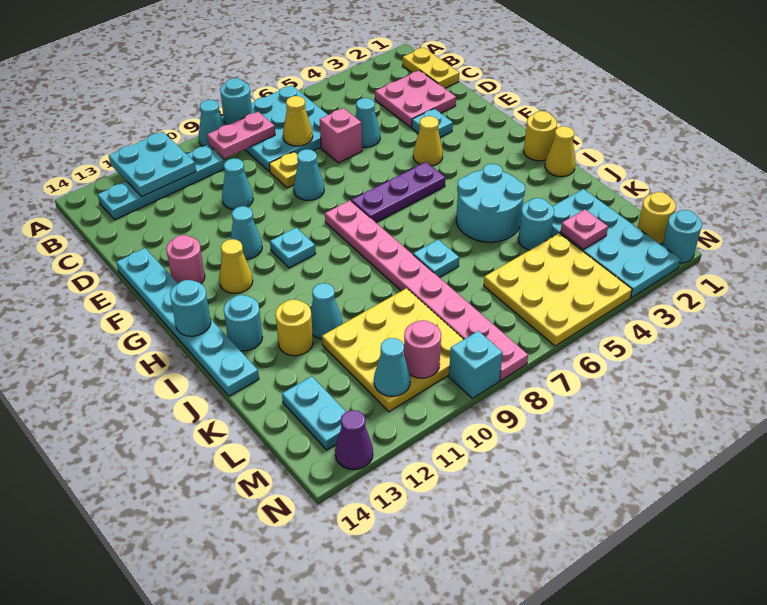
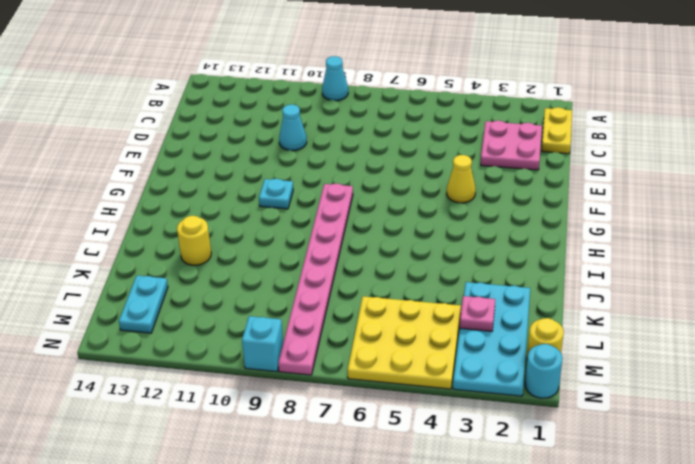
none -> cyan 3x3 plate [221,85,328,172]
none -> cyan 1x4 plate [98,145,224,220]
none -> cyan 1x1 cone [355,98,380,147]
none -> pink 1x1 brick [320,108,362,163]

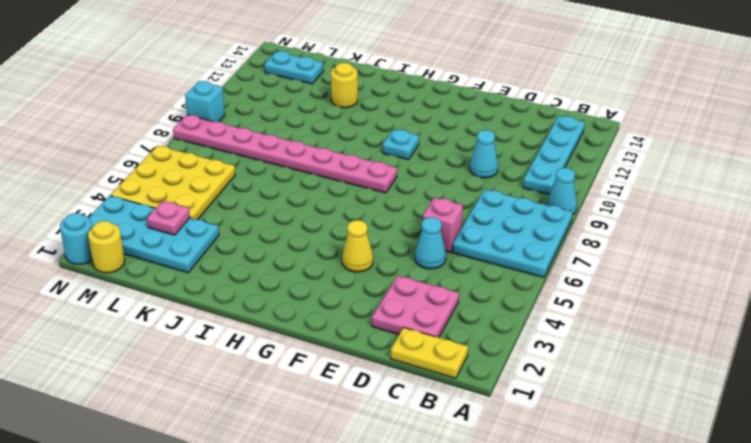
none -> yellow 1x1 plate [269,152,298,188]
none -> cyan 1x1 plate [412,108,453,137]
none -> cyan 1x1 cone [294,149,324,200]
none -> cyan 1x6 plate [116,248,259,396]

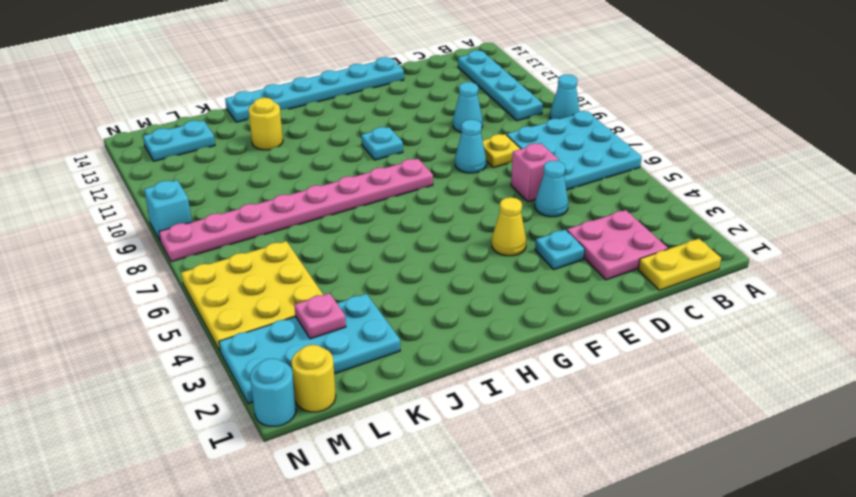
none -> cyan 1x1 cone [230,206,262,259]
none -> pink 1x1 round brick [166,235,205,283]
none -> purple 1x3 plate [351,162,445,222]
none -> yellow 1x1 cone [219,239,253,293]

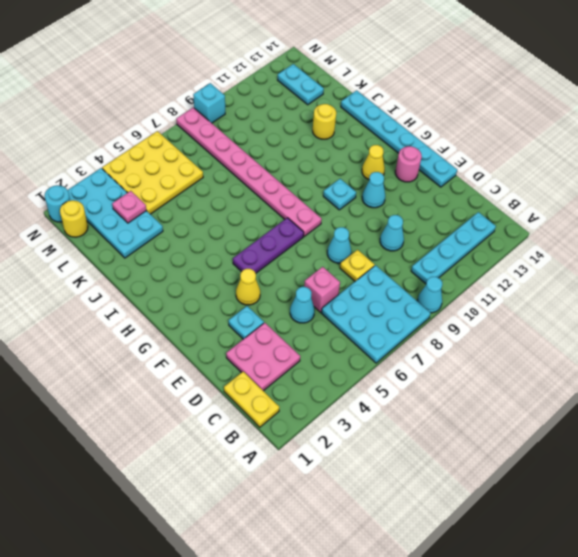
none -> yellow 1x1 round brick [524,111,557,161]
none -> yellow 1x1 cone [545,126,575,177]
none -> cyan 2x2 round brick [456,164,525,242]
none -> cyan 1x1 round brick [224,295,262,351]

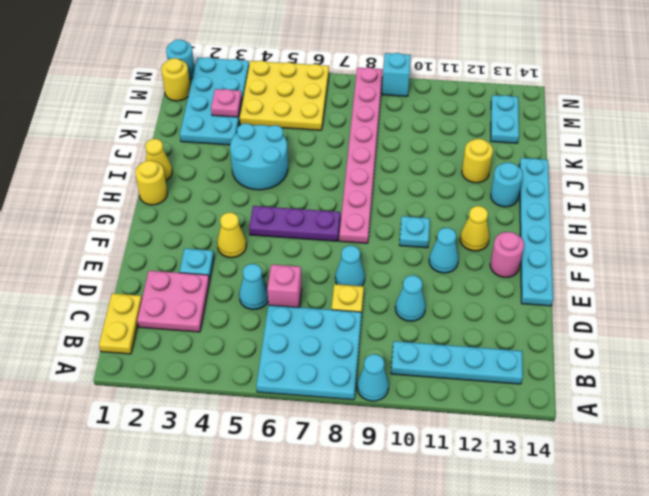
none -> cyan 1x1 plate [413,240,459,277]
none -> cyan 1x1 cone [311,283,342,339]
none -> cyan 1x1 round brick [518,198,554,250]
none -> yellow 3x3 plate [322,288,464,412]

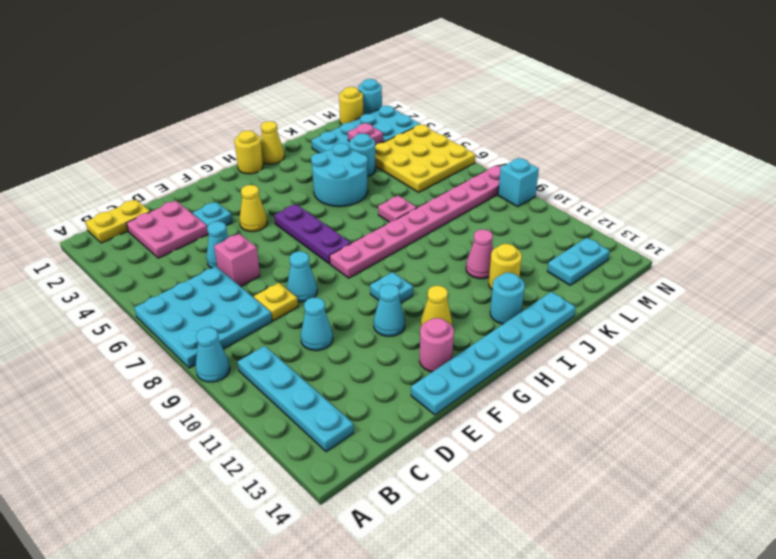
pink 1x1 plate [378,196,417,222] -> cyan 1x1 plate [413,240,459,277]
pink 1x1 cone [466,229,493,279] -> cyan 1x1 cone [311,283,342,339]
none -> yellow 3x3 plate [322,288,464,412]
none -> purple 1x1 cone [335,410,373,470]
none -> cyan 1x1 round brick [220,78,252,125]
none -> cyan 2x2 plate [109,132,196,197]

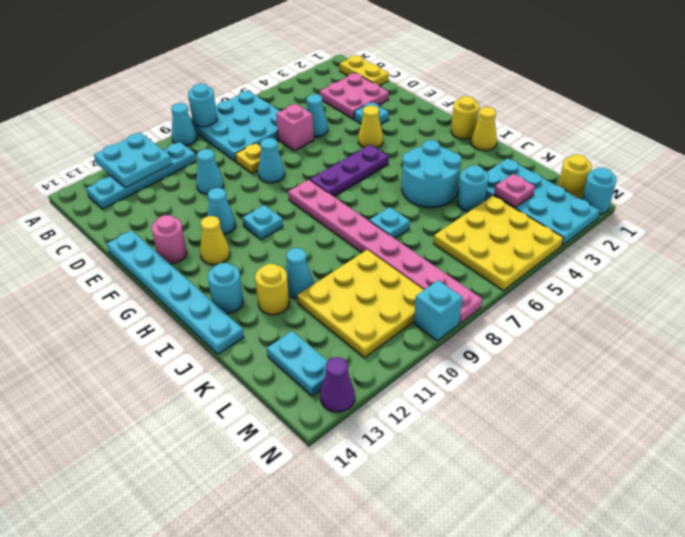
none -> pink 1x2 plate [207,112,275,158]
none -> yellow 1x1 cone [283,96,313,146]
none -> cyan 1x1 round brick [170,280,211,336]
none -> pink 1x1 round brick [404,320,441,378]

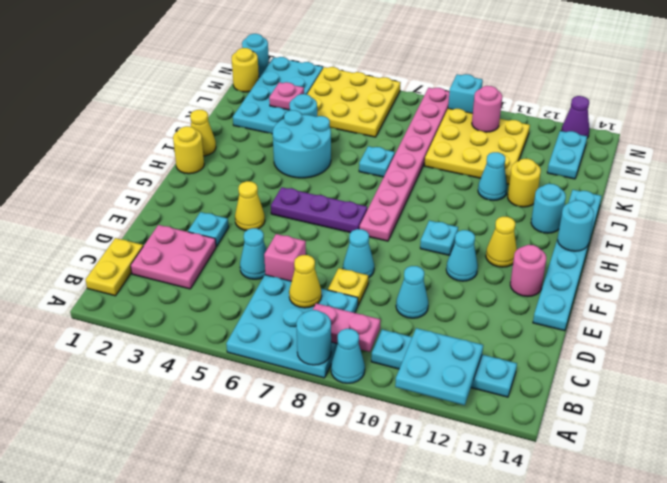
none -> cyan 1x1 cone [374,338,410,396]

